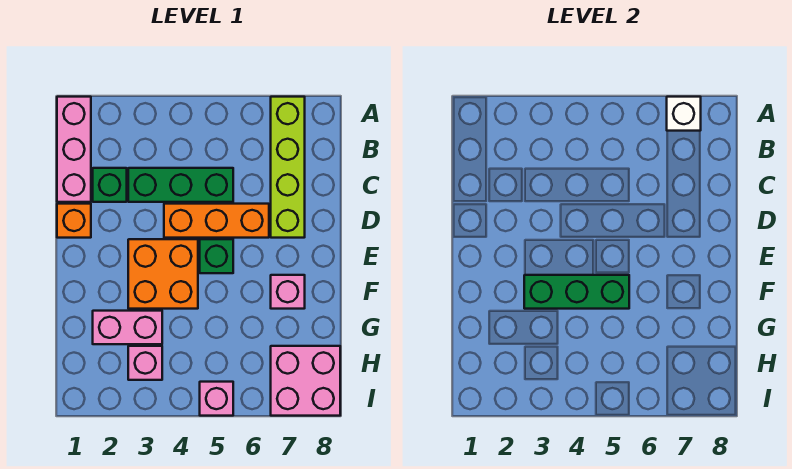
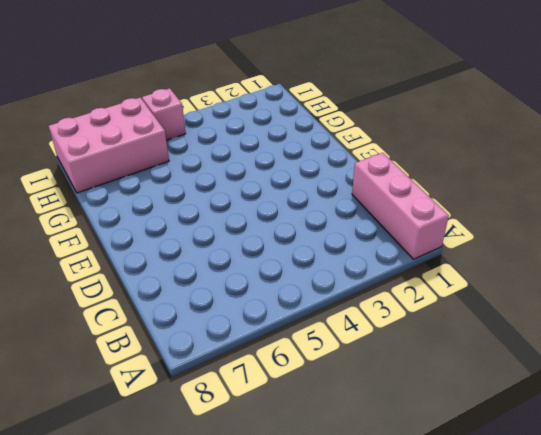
pink 2x3 brick [49,97,169,193] -> pink 2x2 brick [271,346,340,416]
none -> lime 1x4 brick [271,97,305,238]
none -> green 1x1 brick [93,168,127,202]
none -> green 1x3 brick [128,168,233,202]

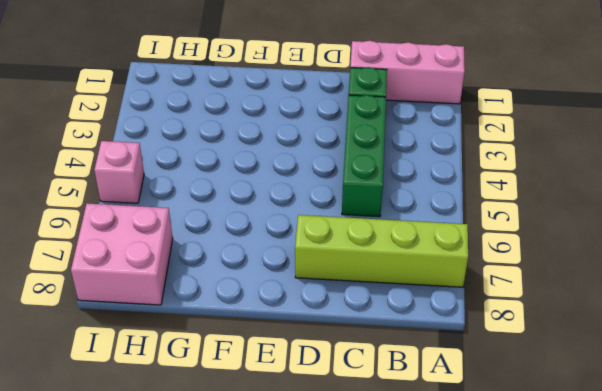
none -> orange 1x1 brick [57,204,91,238]
none -> orange 1x3 brick [164,204,269,238]
none -> orange 2x2 brick [128,239,198,309]

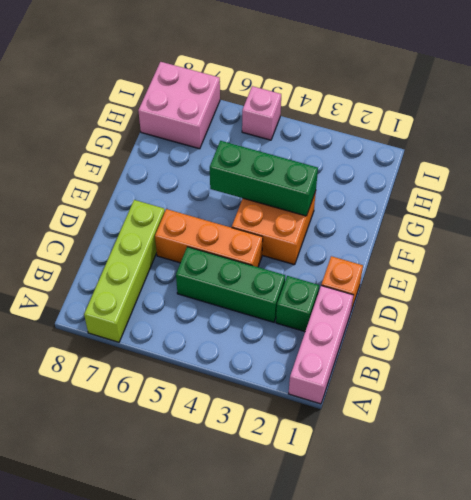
none -> green 1x1 brick [200,239,233,273]
none -> pink 1x1 brick [271,275,305,309]
none -> pink 1x2 brick [93,311,162,344]

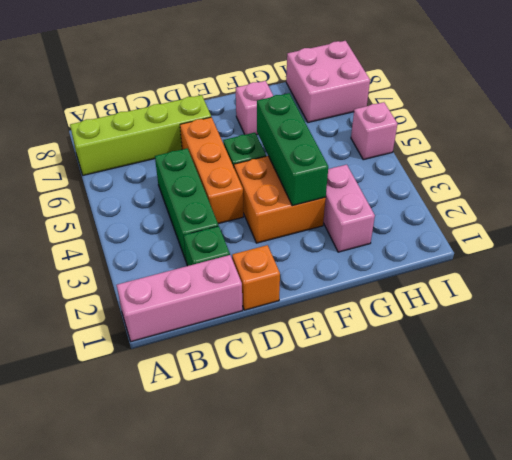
none -> pink 1x1 brick [128,346,162,380]
none -> white 1x1 brick [667,97,701,131]

